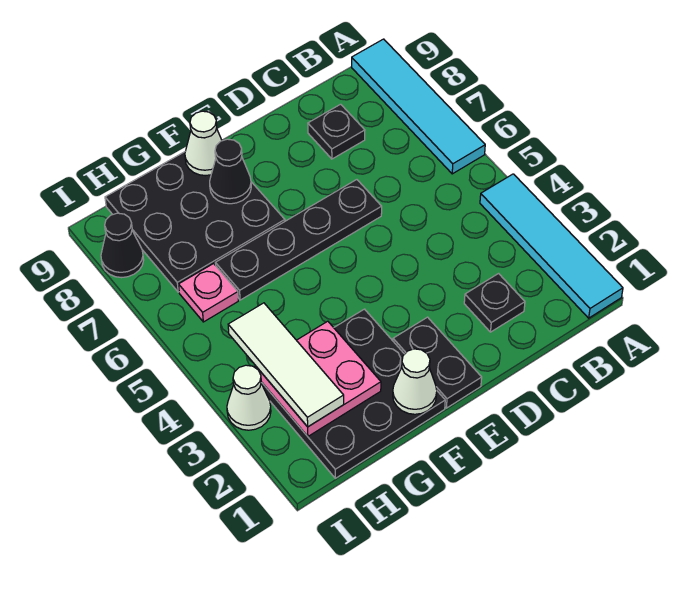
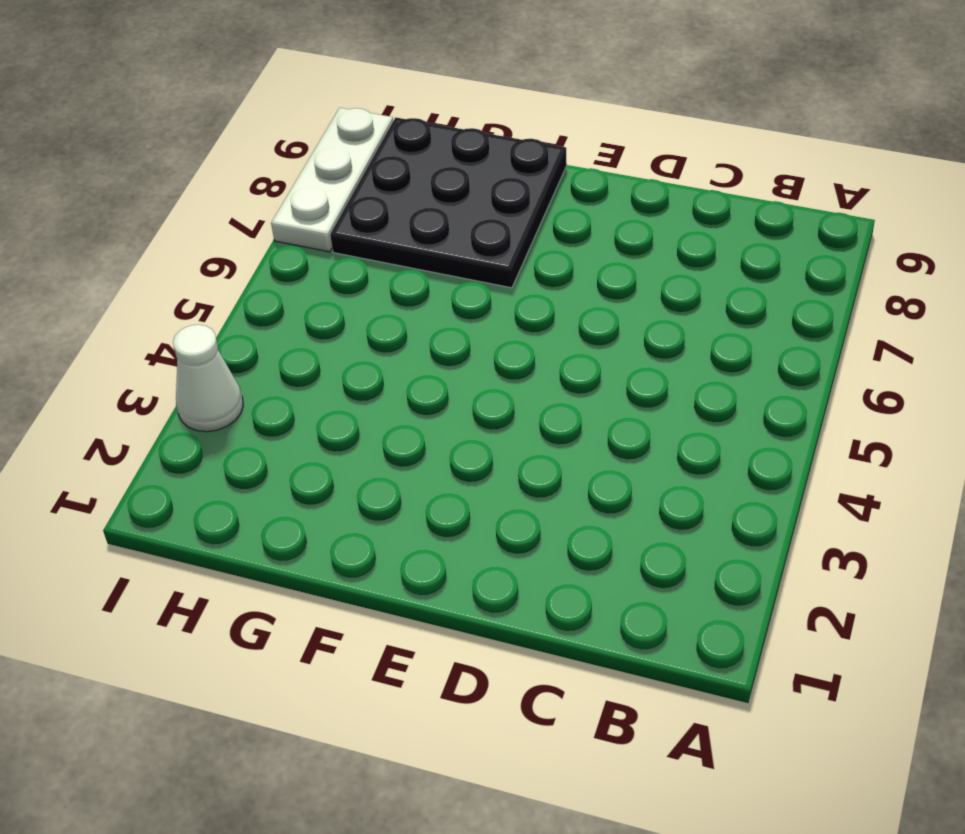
white 1x3 plate [271,108,393,252] -> black 1x1 cone [101,213,144,278]
none -> cyan 1x4 tile [480,174,623,318]
none -> cyan 1x4 tile [352,39,485,174]
none -> black 1x1 plate [464,274,525,332]

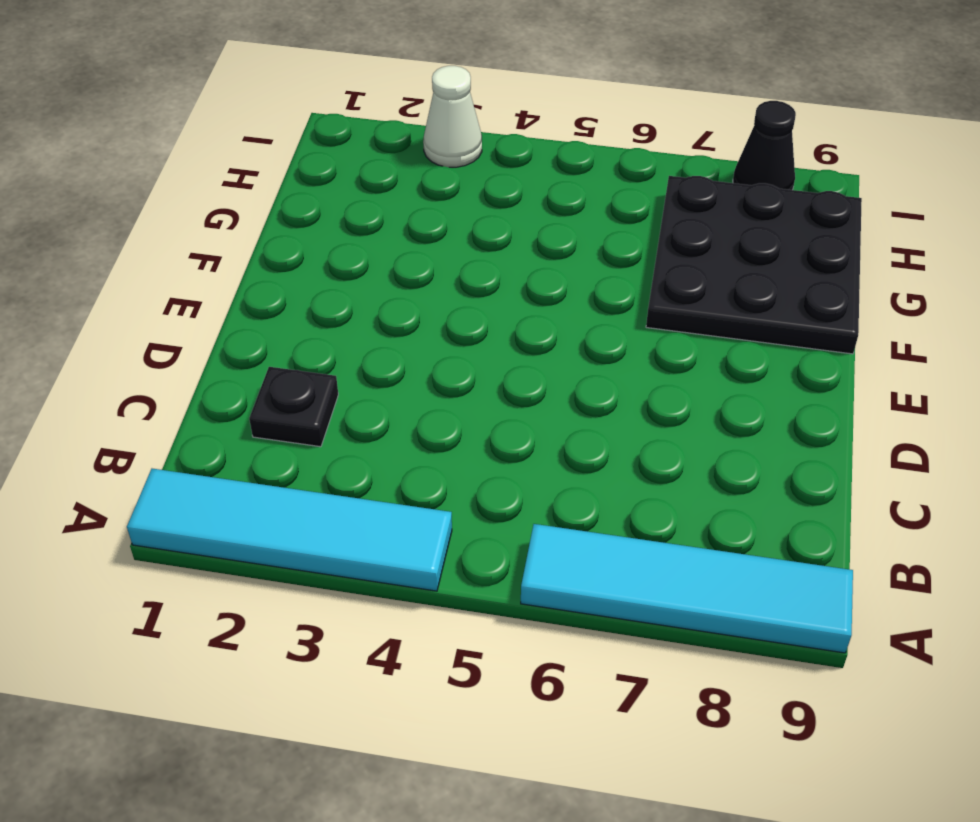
none -> black 1x1 plate [308,104,365,159]
none -> black 1x4 plate [215,180,382,300]
none -> black 1x2 plate [393,317,482,408]

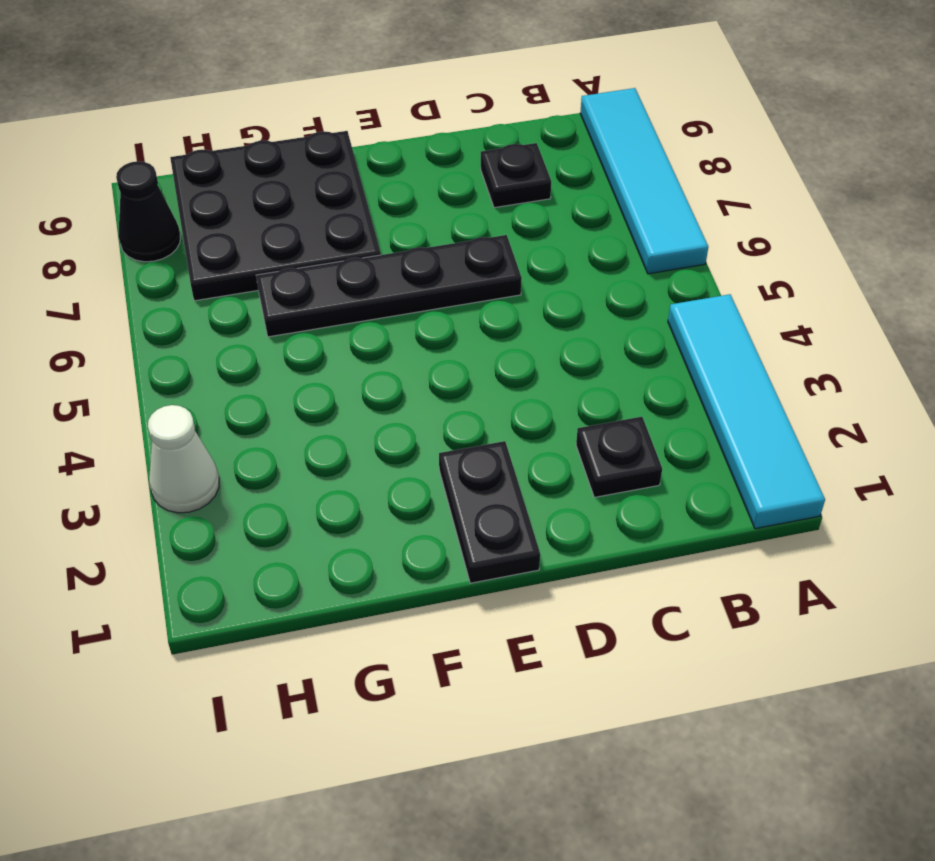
none -> black 3x3 plate [261,309,445,478]
none -> pink 1x1 plate [179,264,238,322]
none -> white 1x1 cone [393,349,437,414]

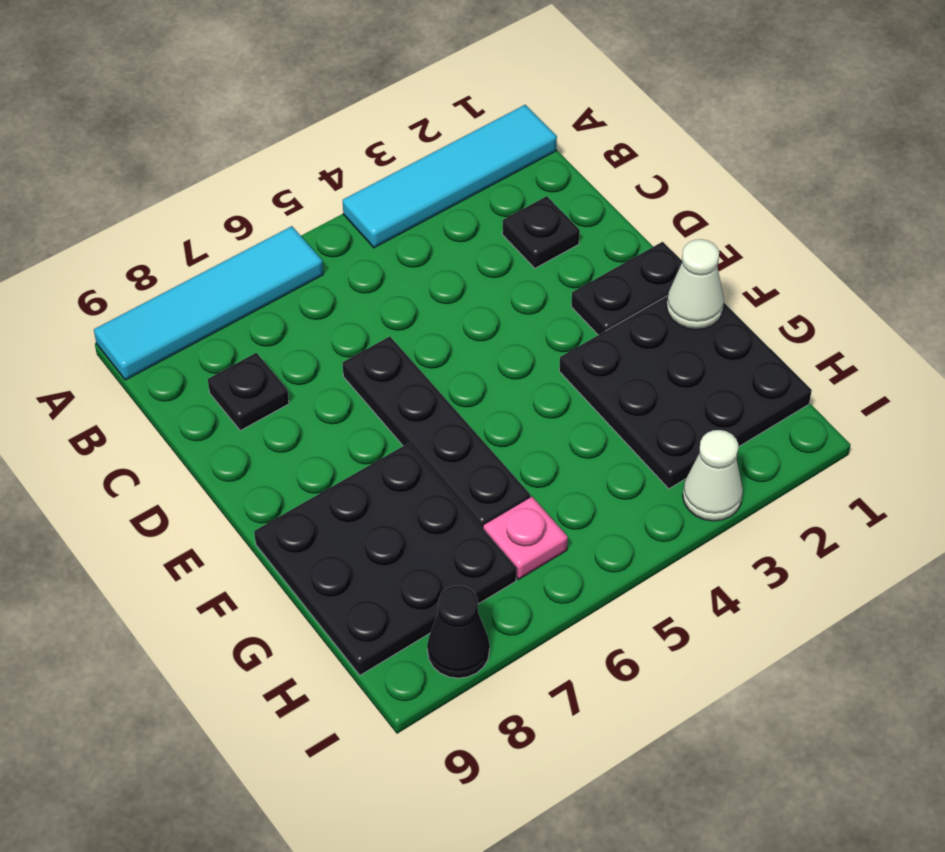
none -> black 1x1 cone [210,139,251,204]
none -> white 1x1 cone [185,111,222,176]
none -> pink 2x2 plate [255,321,381,436]

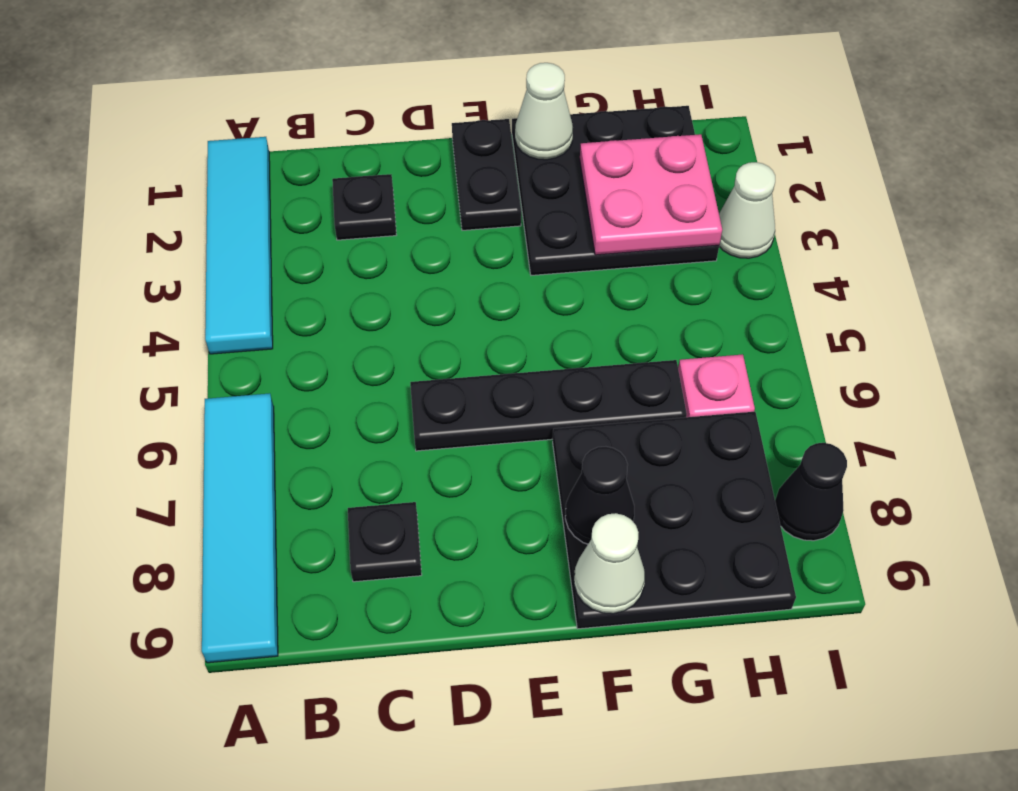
none -> white 1x3 tile [228,303,344,427]

